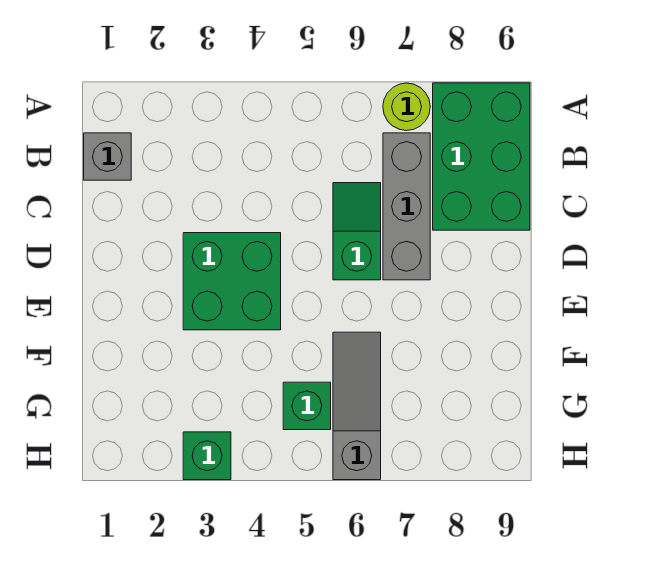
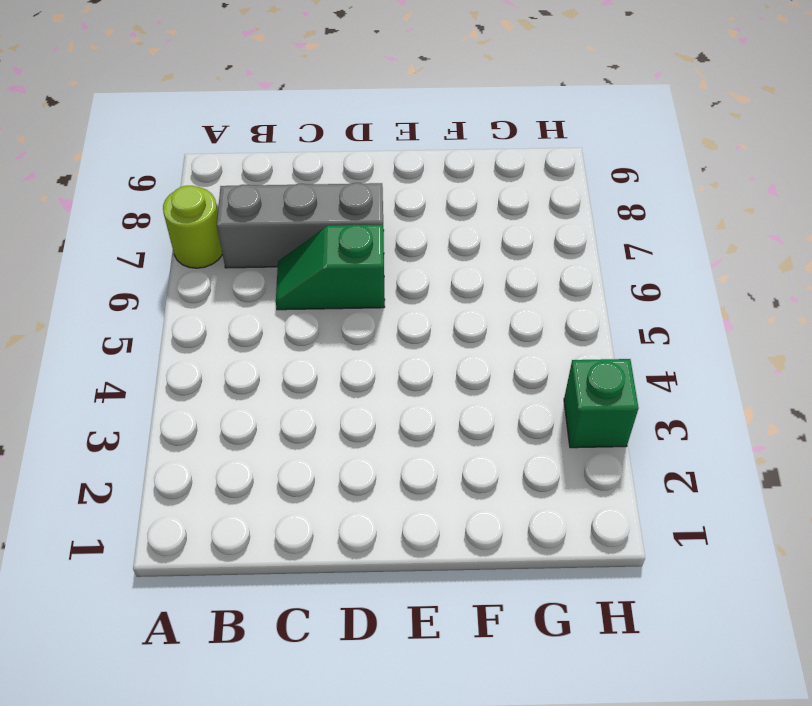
none -> green 2x3 brick [433,83,530,230]
none -> grey 1x1 brick [84,133,131,180]

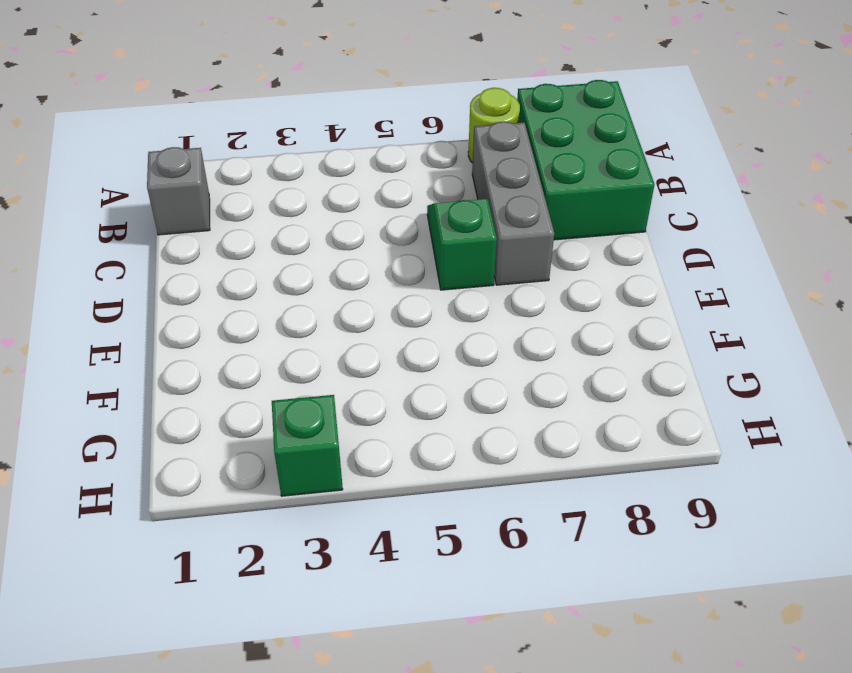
none -> green 2x2 brick [183,233,281,330]
none -> grey 1x3 slope [333,332,381,480]

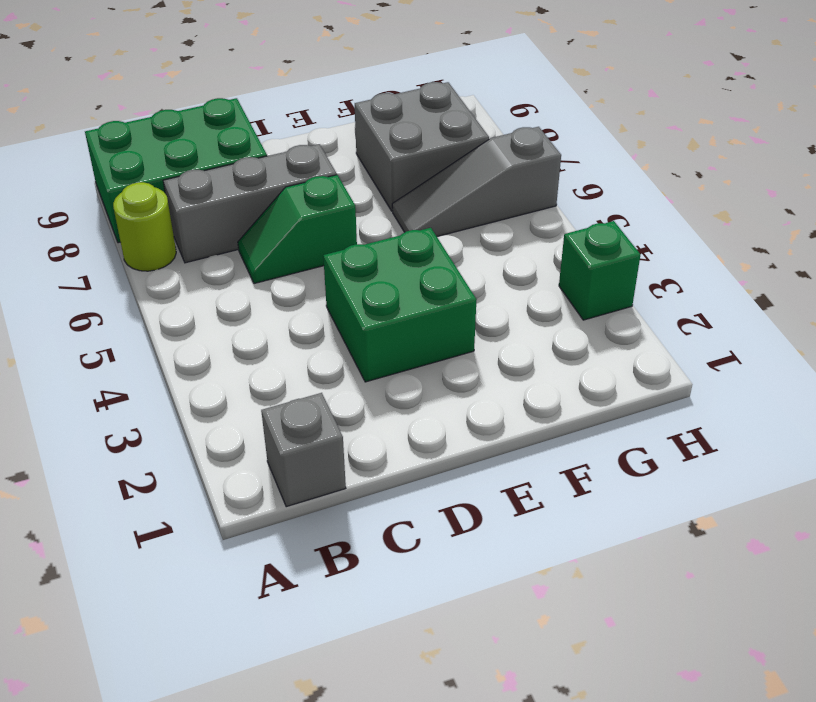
grey 2x2 brick [355,82,489,211] -> none
none -> green 1x1 brick [283,382,331,430]

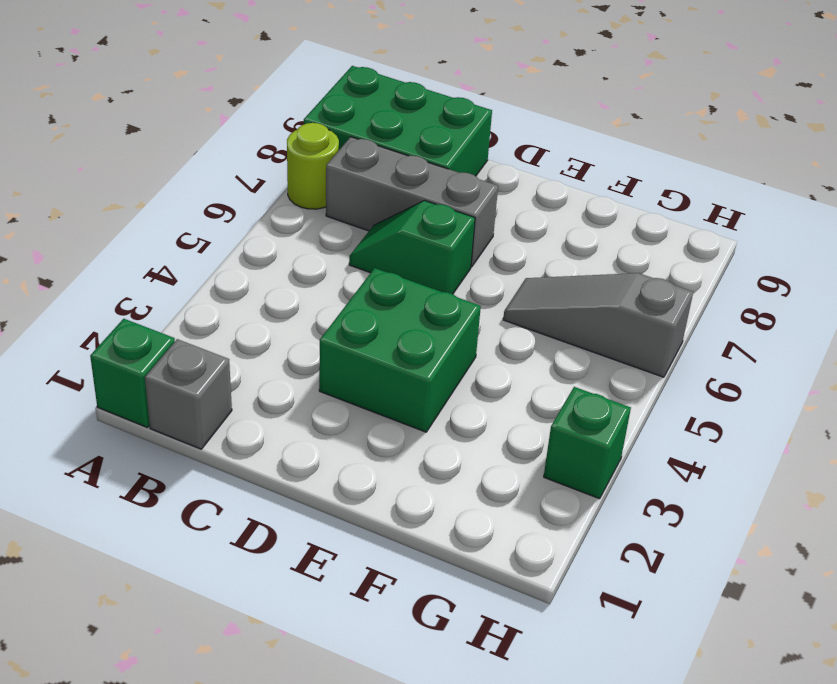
green 1x1 brick [90,319,175,428] -> green 1x1 brick moved to [283,382,331,430]

